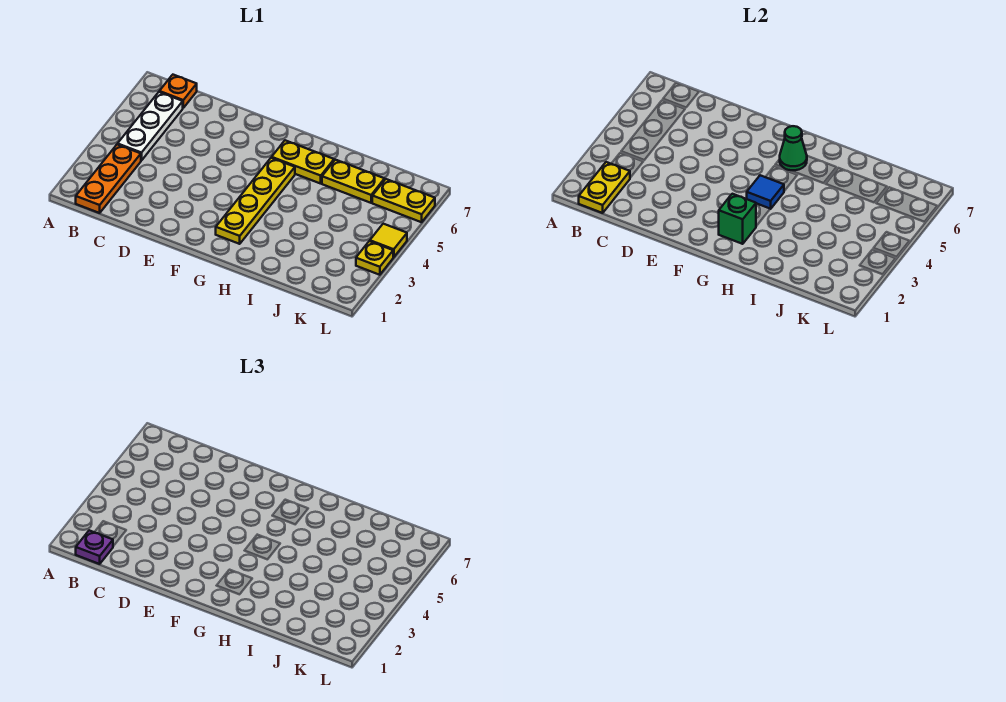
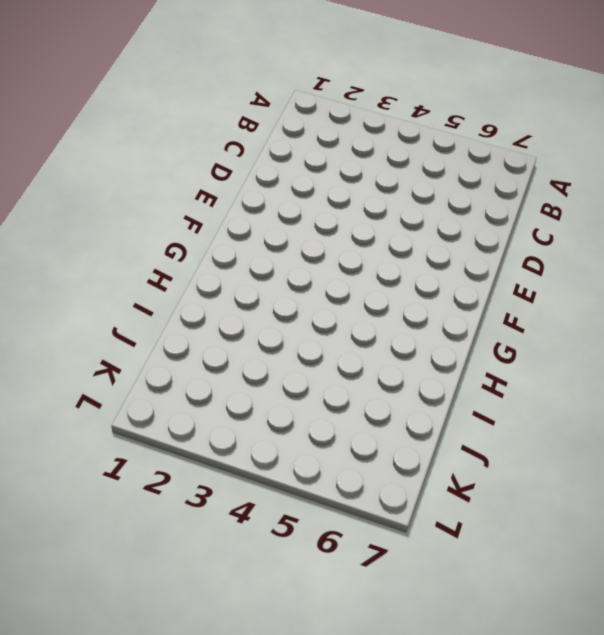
none -> orange 1x3 plate [76,144,141,213]
none -> white 1x3 plate [118,92,183,161]
none -> orange 1x1 plate [159,75,197,108]

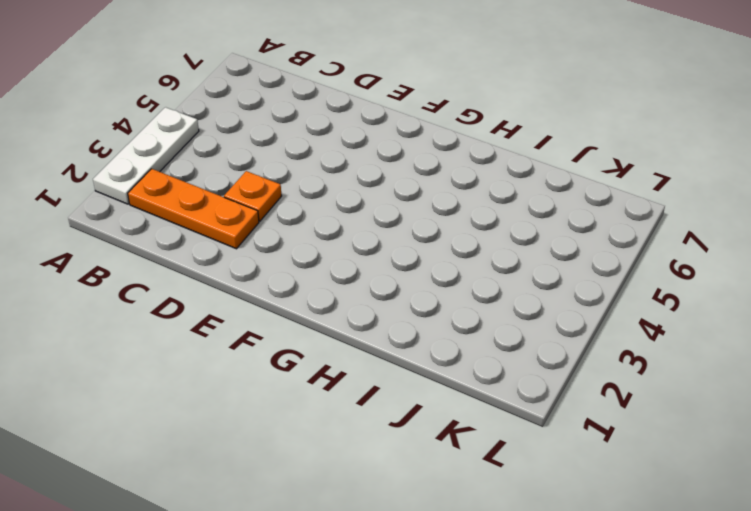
white 1x3 plate [93,107,199,204] -> white 1x3 plate moved to [118,92,183,161]
orange 1x3 plate [128,169,259,249] -> orange 1x3 plate turned to [76,144,141,213]
orange 1x1 plate [224,171,281,221] -> orange 1x1 plate moved to [159,75,197,108]
none -> yellow 1x4 plate [216,158,295,244]
none -> yellow 1x2 plate [272,140,334,184]
none -> yellow 1x2 plate [322,160,385,203]

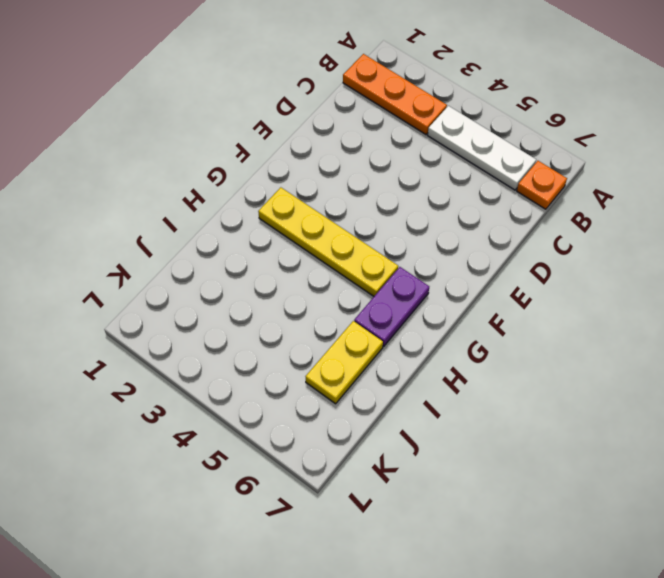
purple 1x2 plate [354,267,429,346] -> yellow 1x2 plate [272,140,334,184]
none -> yellow 1x2 plate [372,179,435,222]
none -> yellow 1x1 plate [356,241,393,275]
none -> yellow 1x1 tile [370,224,407,257]

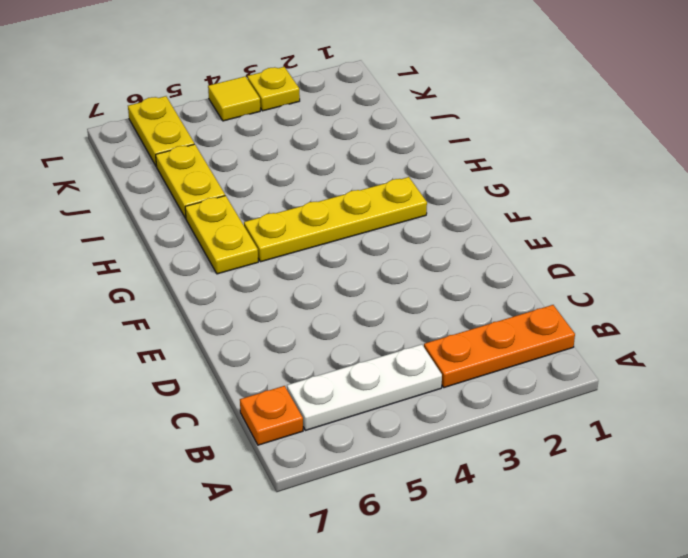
none -> yellow 1x2 plate [579,162,630,213]
none -> green 1x1 brick [719,194,756,244]
none -> blue 1x1 tile [747,175,784,209]

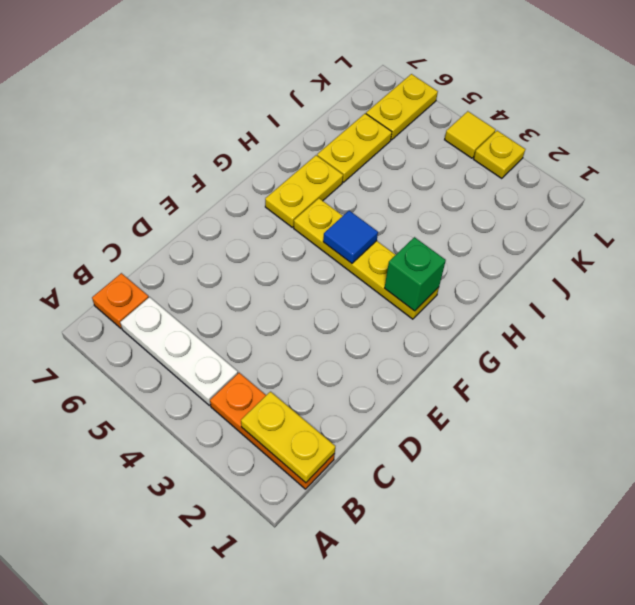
none -> green 1x1 cone [780,126,807,170]
none -> purple 1x1 plate [76,530,113,564]

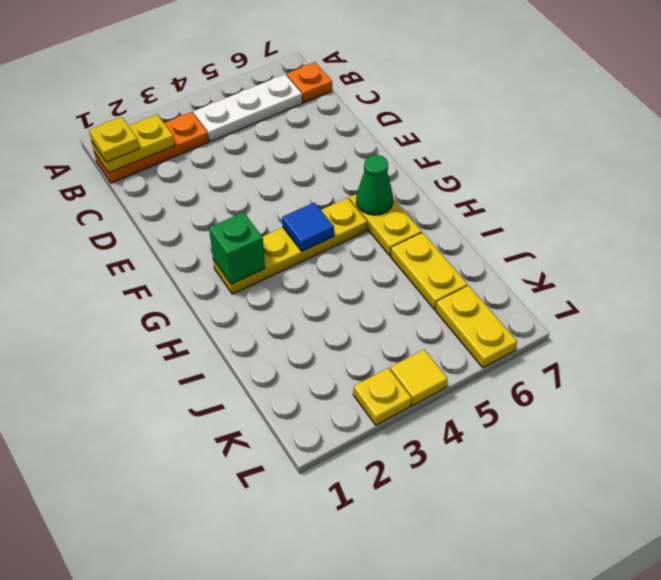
yellow 1x1 plate [89,117,139,162] -> purple 1x1 plate [76,530,113,564]

